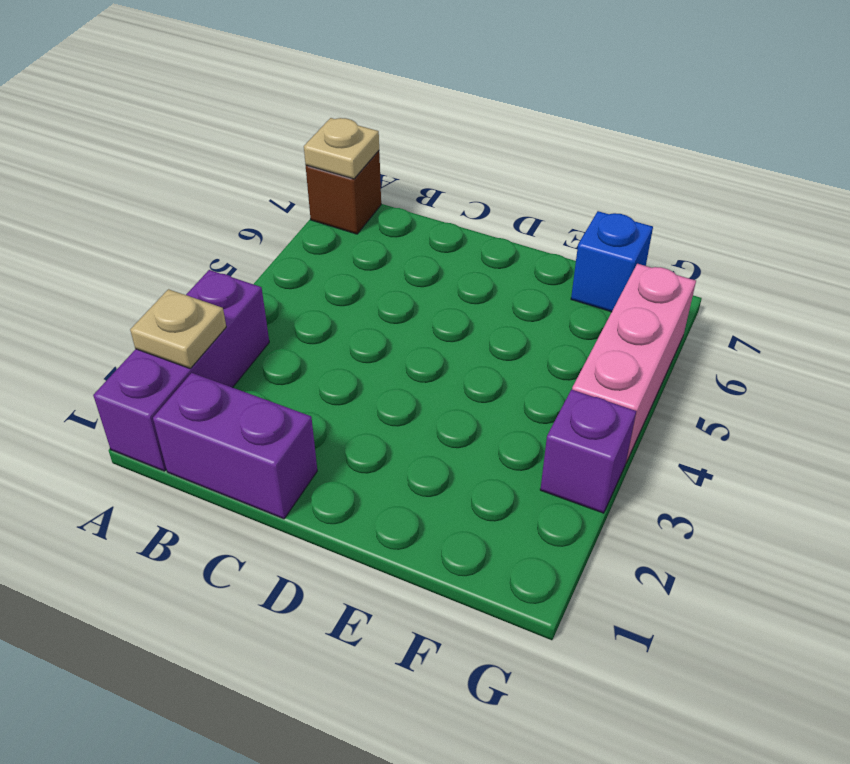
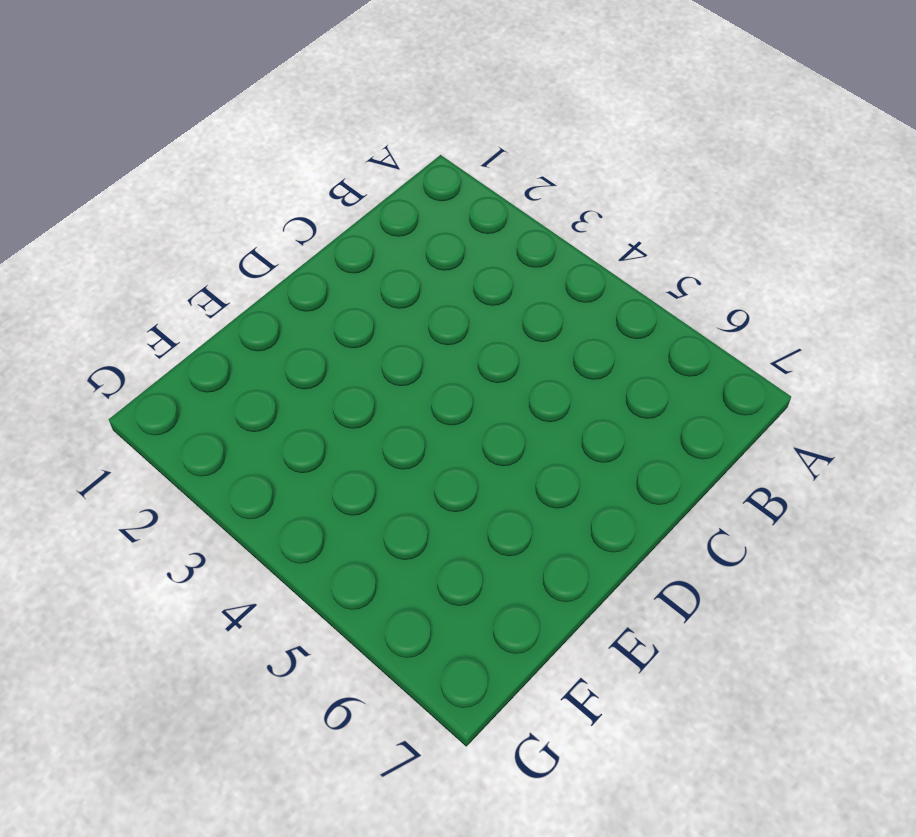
none -> purple 1x3 brick [93,270,269,471]
none -> brown 1x1 brick [306,151,381,234]

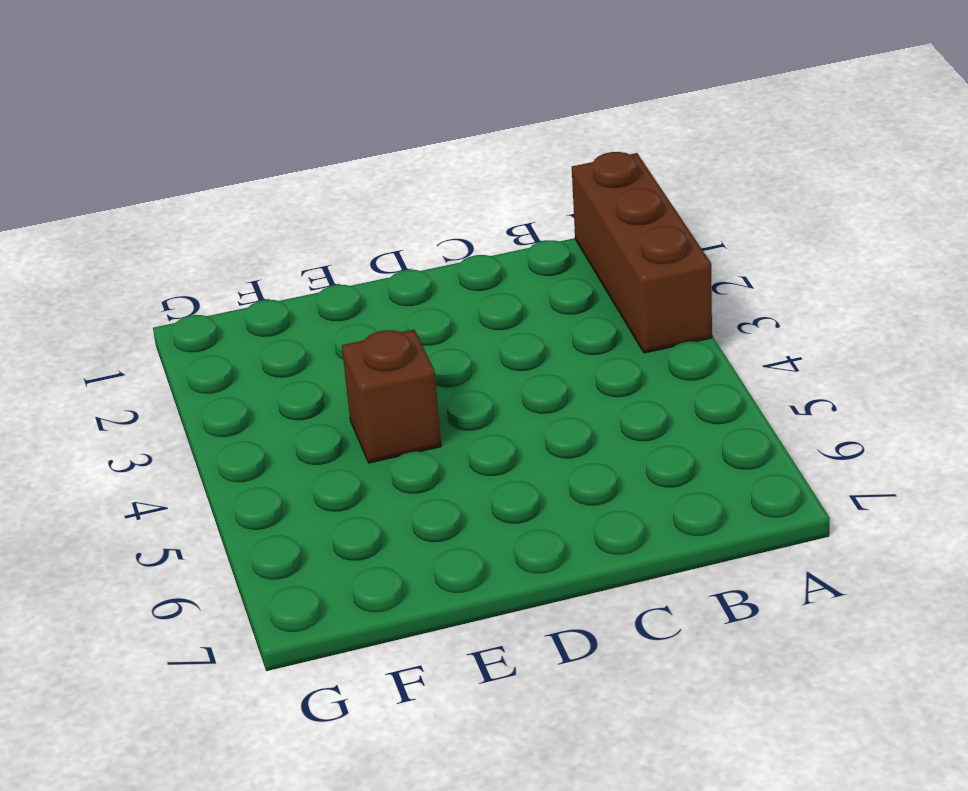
brown 1x3 brick [572,152,712,353] -> purple 1x3 brick [93,270,269,471]
brown 1x1 brick [342,330,441,463] -> brown 1x1 brick moved to [306,151,381,234]
none -> purple 1x2 brick [153,373,317,519]
none -> blue 1x1 brick [571,211,653,312]

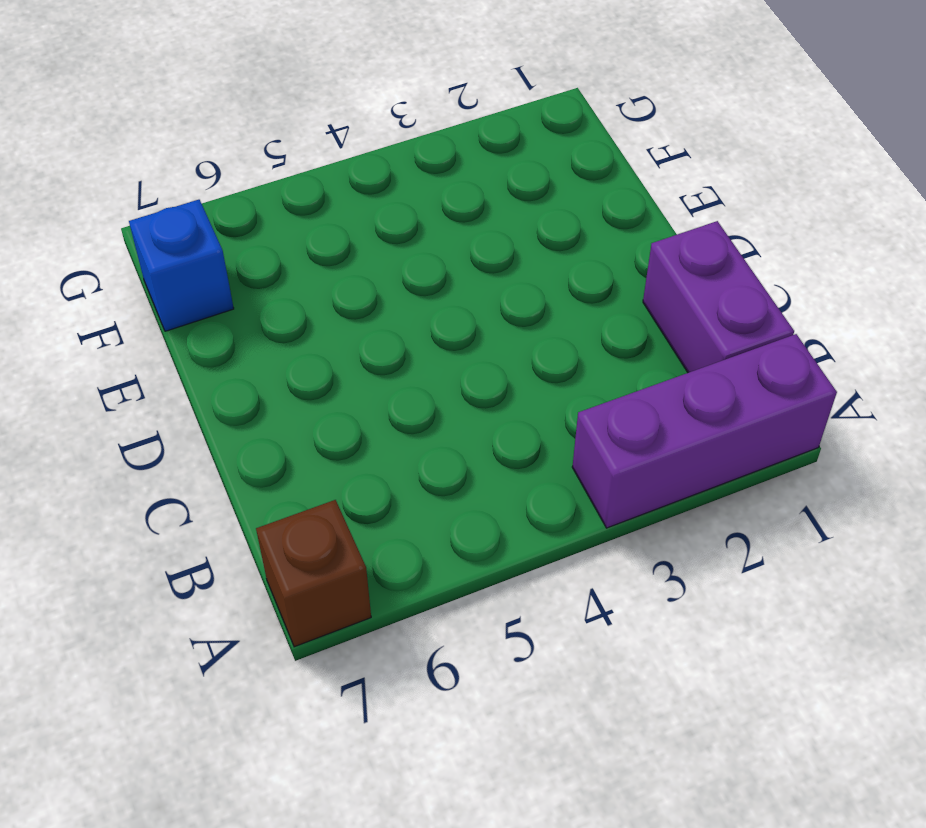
none -> purple 1x1 brick [540,390,636,513]
none -> pink 1x3 brick [572,264,696,462]

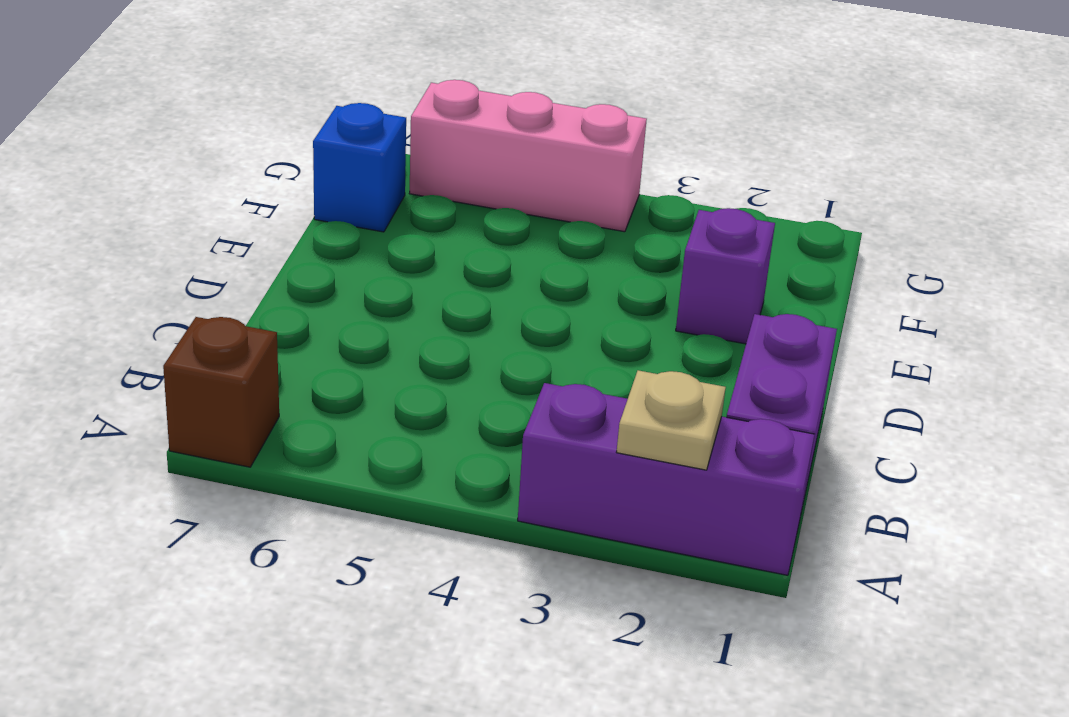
purple 1x1 brick [676,208,775,344] -> purple 1x1 brick moved to [540,390,636,513]
none -> tan 1x1 plate [304,118,379,179]

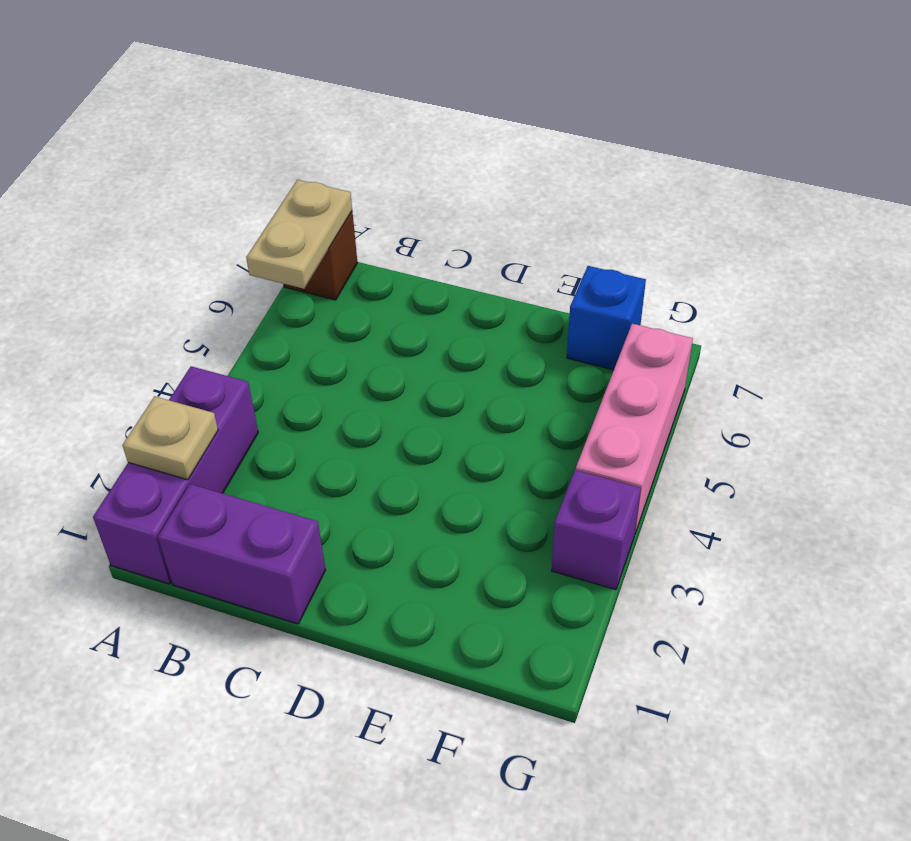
tan 1x2 plate [246,180,352,289] -> tan 1x1 plate [304,118,379,179]

